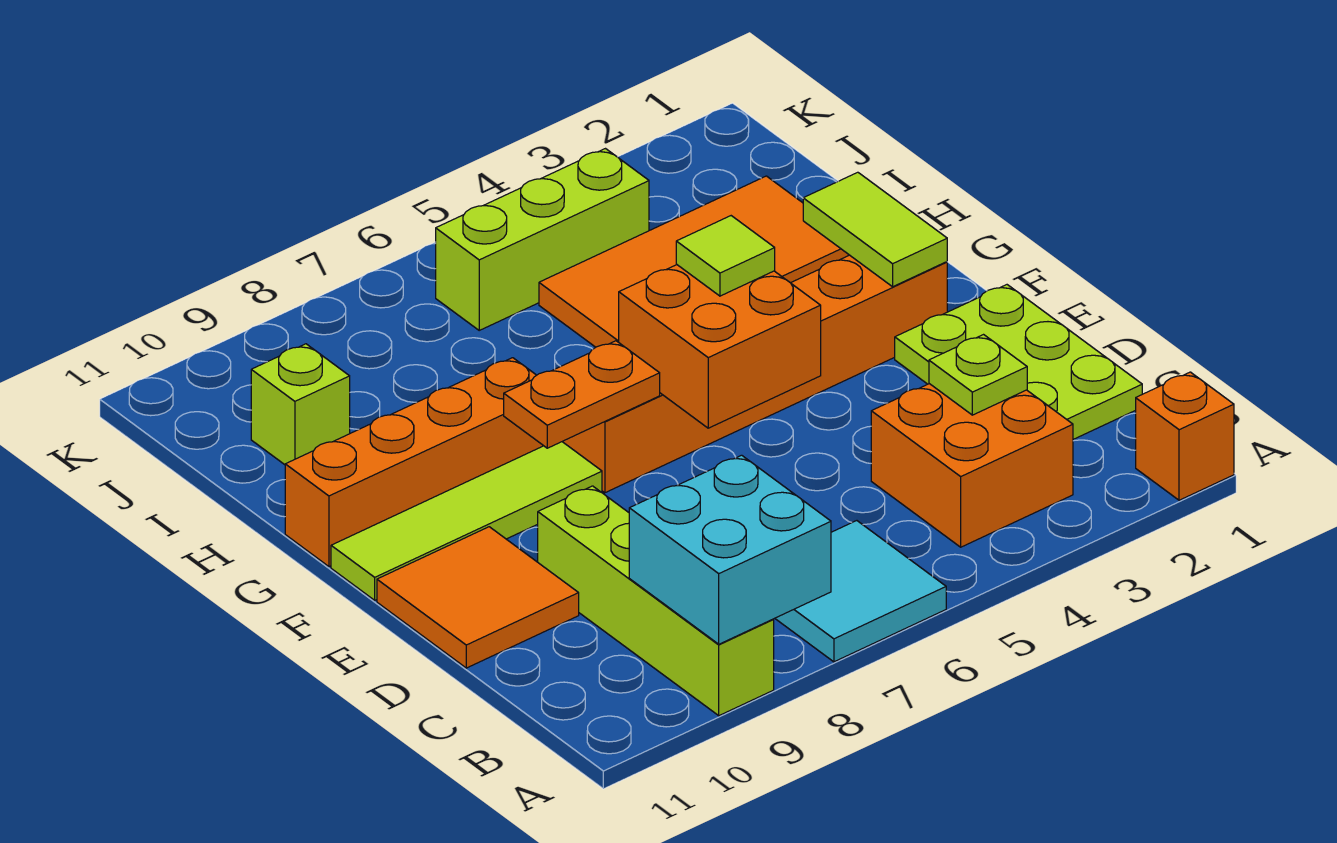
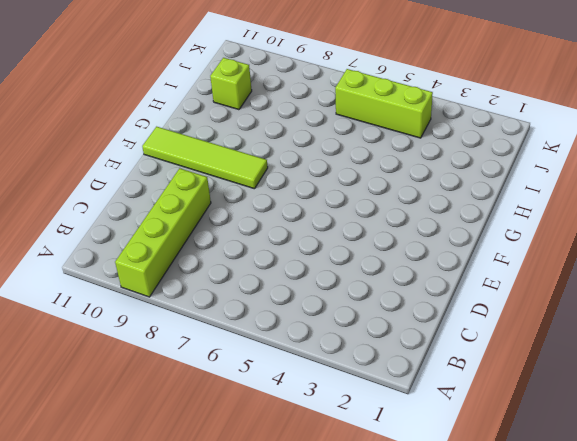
none -> orange 1x1 brick [1136,372,1234,500]
none -> cyan 2x2 tile [775,521,946,662]
none -> orange 2x2 brick [871,384,1073,547]

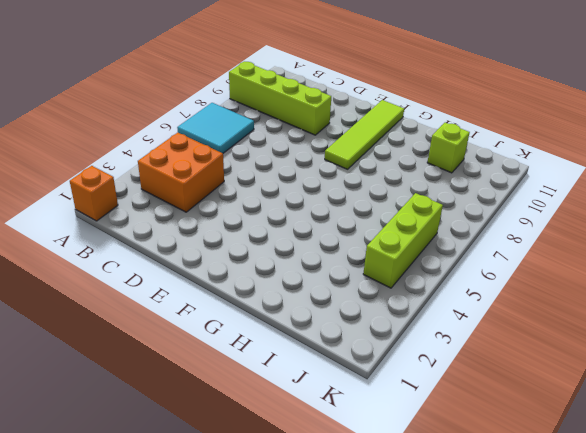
none -> lime 2x3 plate [895,285,1142,439]
none -> orange 2x2 tile [377,527,579,668]
none -> orange 1x6 brick [562,255,947,493]

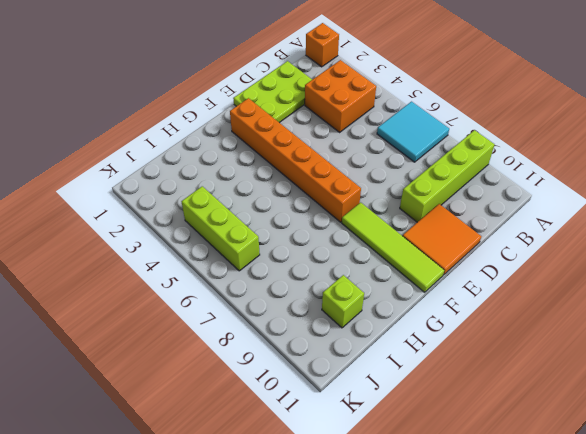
none -> orange 1x4 brick [285,358,543,567]
none -> orange 2x4 tile [539,176,849,347]
none -> cyan 2x2 brick [629,455,831,644]

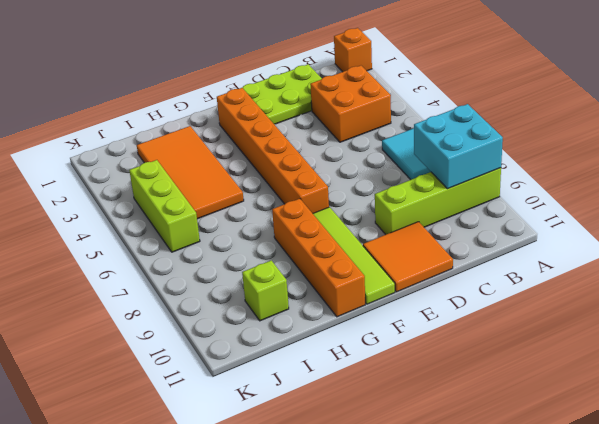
none -> lime 1x1 plate [929,335,1027,415]
none -> orange 2x2 brick [619,265,821,428]
none -> lime 1x2 tile [803,172,947,287]

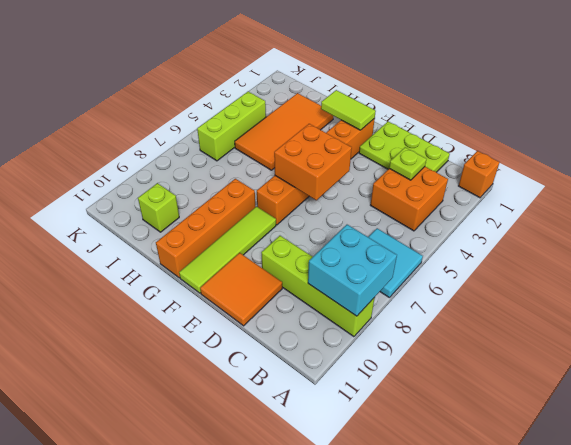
none -> orange 1x2 plate [504,341,660,448]
none -> lime 1x1 tile [676,216,775,296]

